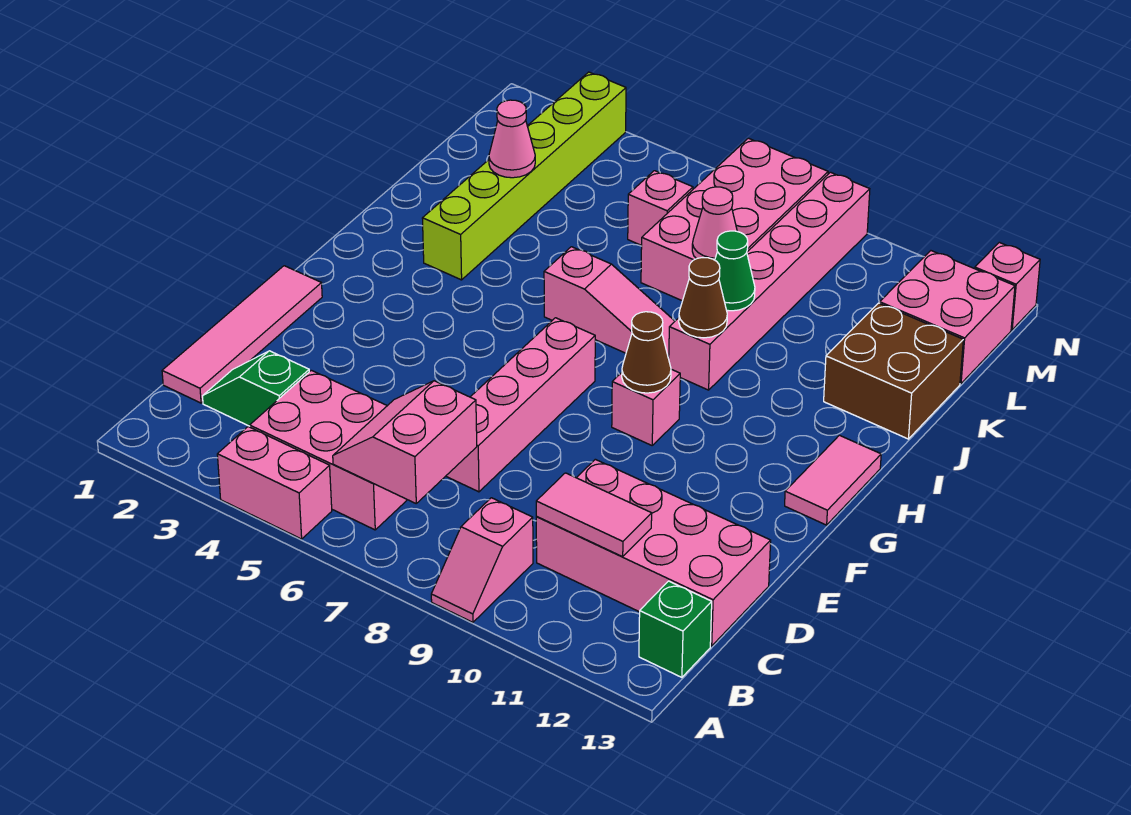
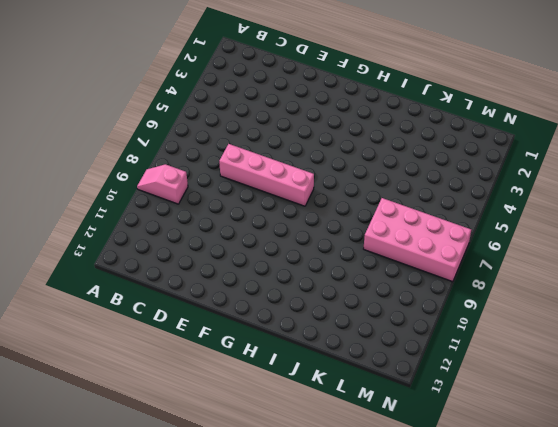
none -> pink 1x2 brick [217,427,332,539]
none -> pink 2x3 brick [250,370,407,530]
none -> green 1x1 brick [639,581,712,677]

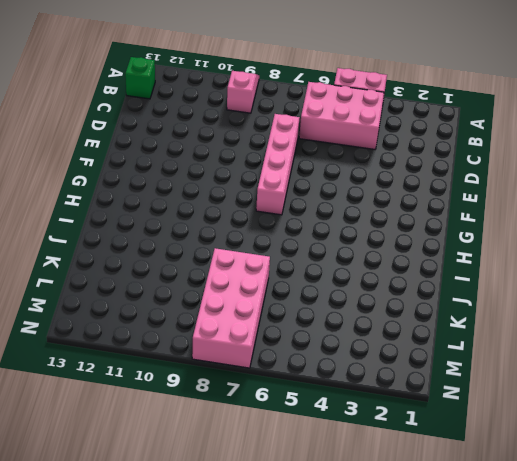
none -> pink 1x4 tile [162,266,322,403]
none -> green 1x2 slope [203,351,309,426]
none -> pink 2x4 brick [536,459,771,646]

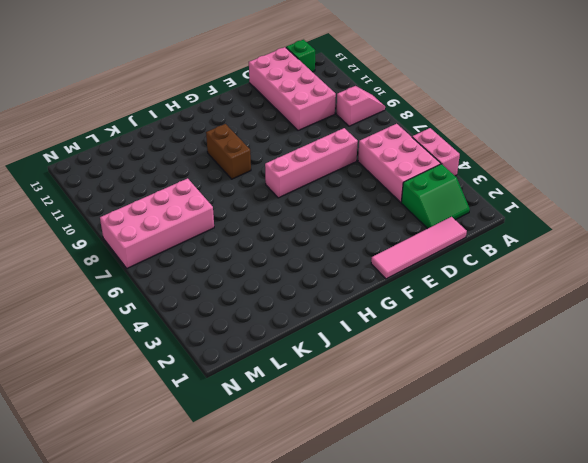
green 2x2 slope [401,164,470,229] -> green 1x2 slope [203,351,309,426]
brown 1x2 brick [206,124,251,179] -> none
none -> pink 1x1 brick [612,369,680,445]
none -> pink 1x2 tile [785,435,881,525]
none -> lime 1x6 brick [422,72,626,280]

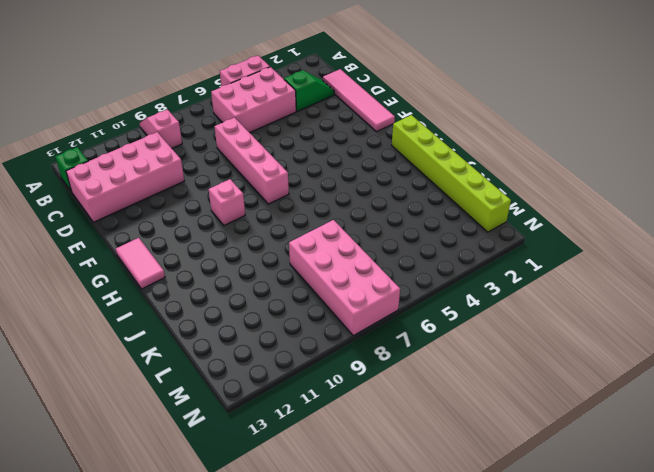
lime 1x6 brick [392,115,511,232] -> lime 1x6 brick moved to [422,72,626,280]
none -> pink 1x3 slope [544,247,675,358]
none -> pink 1x6 brick [669,172,870,390]
none -> brown 2x2 brick [824,303,963,439]

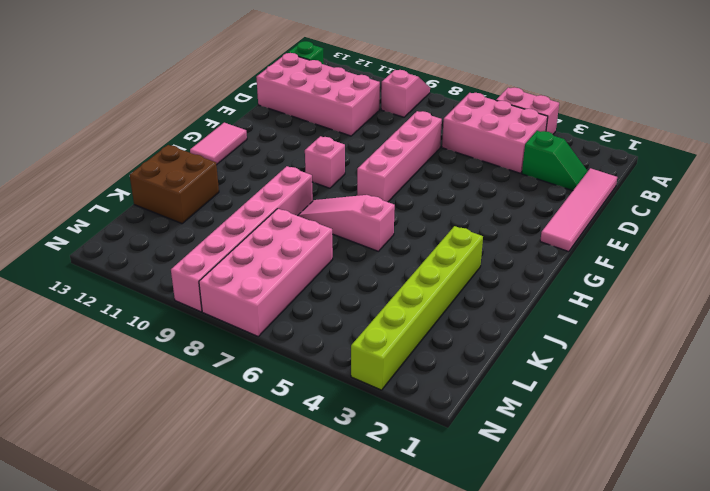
none -> pink 1x1 brick [628,171,693,245]
none -> pink 2x2 brick [880,251,1015,384]
none -> pink 1x1 brick [975,242,1040,330]

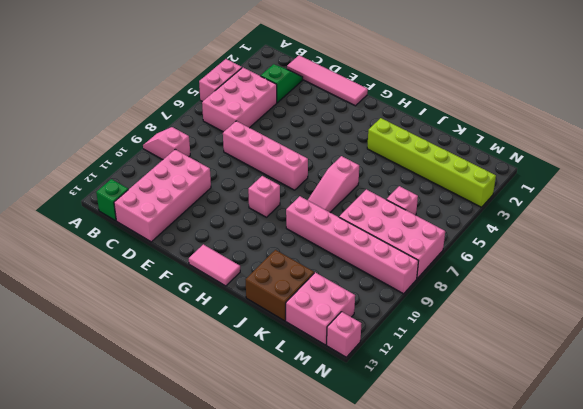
none -> pink 2x2 slope [333,381,477,503]
none -> pink 1x2 tile [536,473,652,557]
none -> brown 1x1 cone [622,312,671,393]

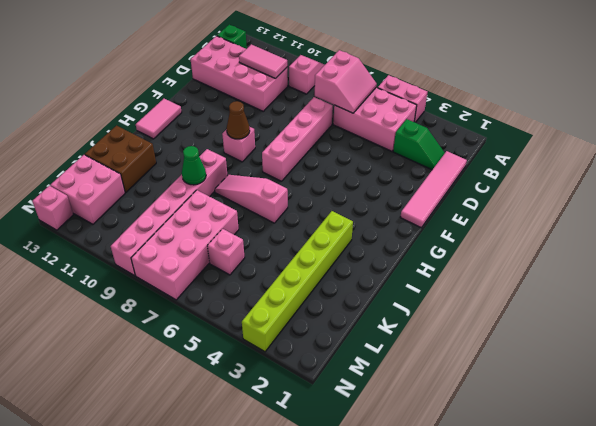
none -> brown 1x1 cone [679,258,727,338]
none -> pink 1x1 cone [489,100,535,178]
none -> pink 1x1 cone [692,187,737,260]

